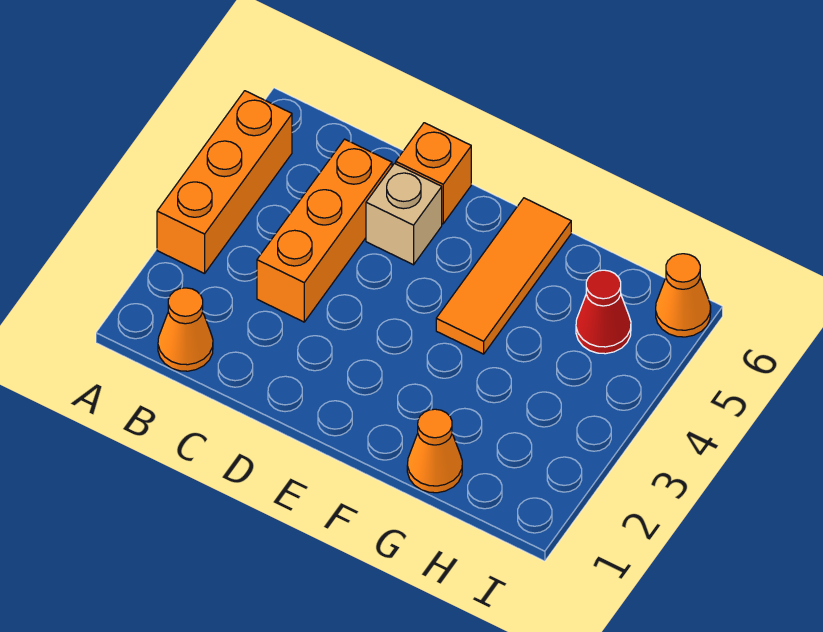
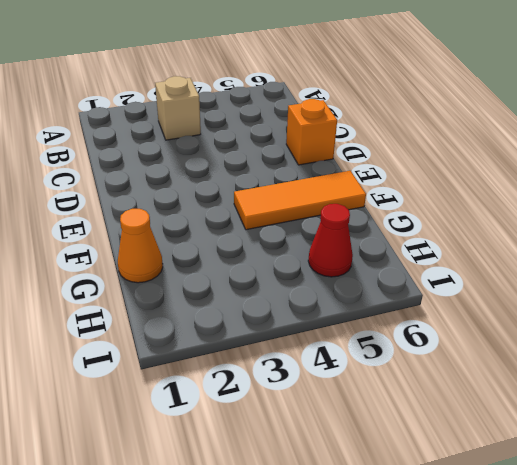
tan 1x1 brick [155,76,201,140] -> tan 1x1 brick moved to [366,164,442,265]
none -> orange 1x3 brick [157,91,292,274]
none -> orange 1x1 cone [158,288,213,371]

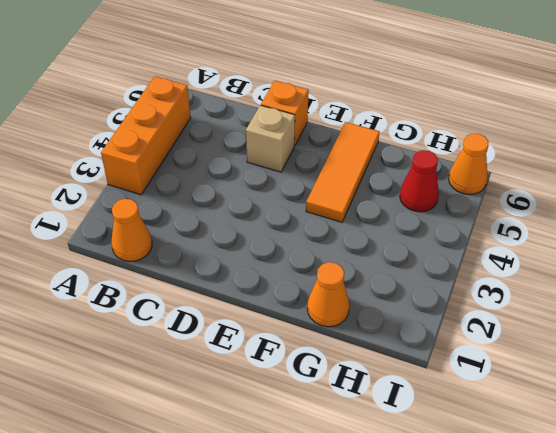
none -> orange 1x3 brick [257,139,392,322]

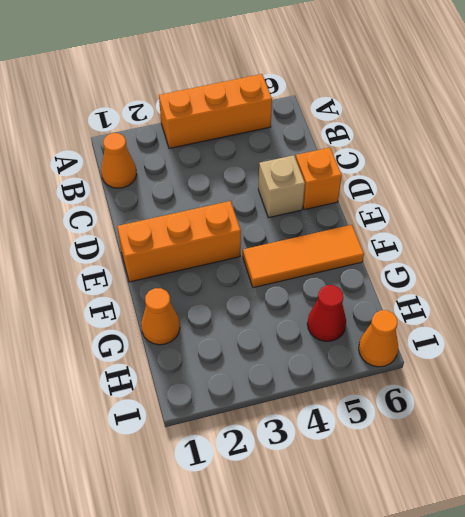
orange 1x3 brick [117,201,241,282] -> orange 1x3 brick moved to [257,139,392,322]

